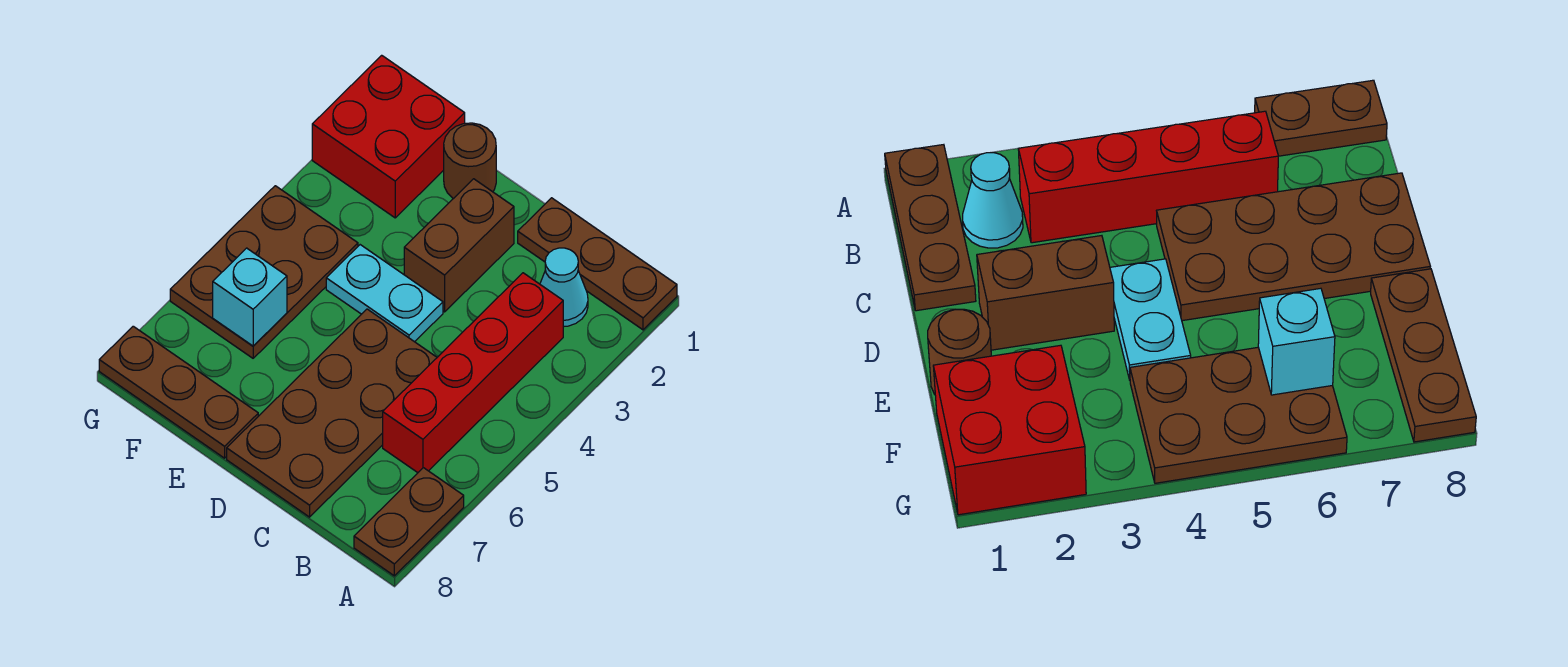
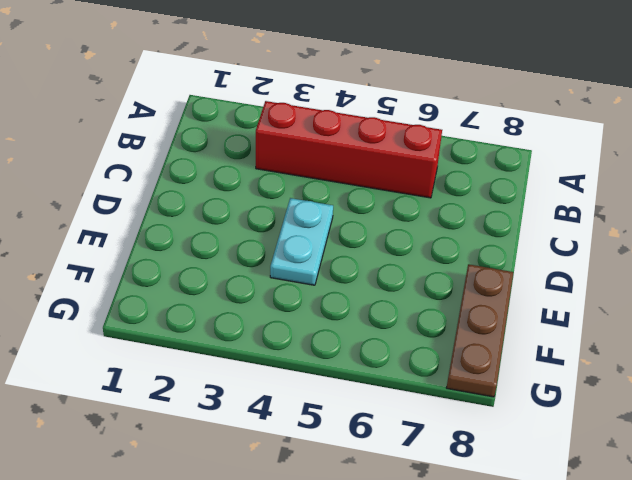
none -> brown 1x3 plate [518,198,677,330]
none -> brown 1x2 plate [354,468,464,576]
none -> cyan 1x1 cone [540,248,588,327]

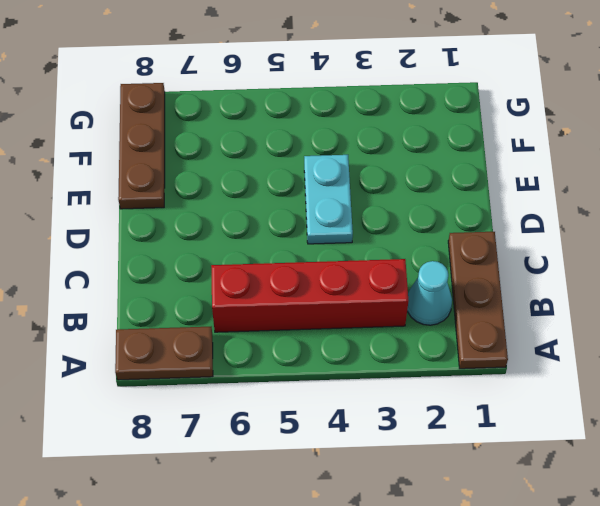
none -> brown 2x4 plate [227,309,437,517]
none -> brown 1x2 brick [404,179,514,312]
none -> brown 1x1 round brick [444,123,496,199]

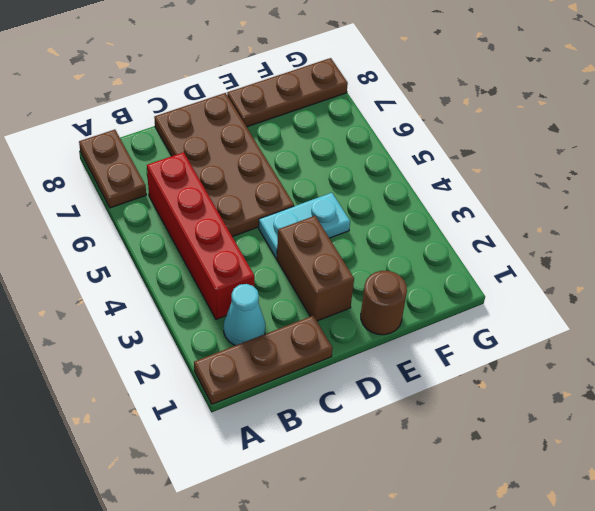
none -> red 2x2 brick [312,55,465,218]
none -> brown 2x3 plate [170,186,358,358]
none -> cyan 1x1 brick [213,248,287,346]

